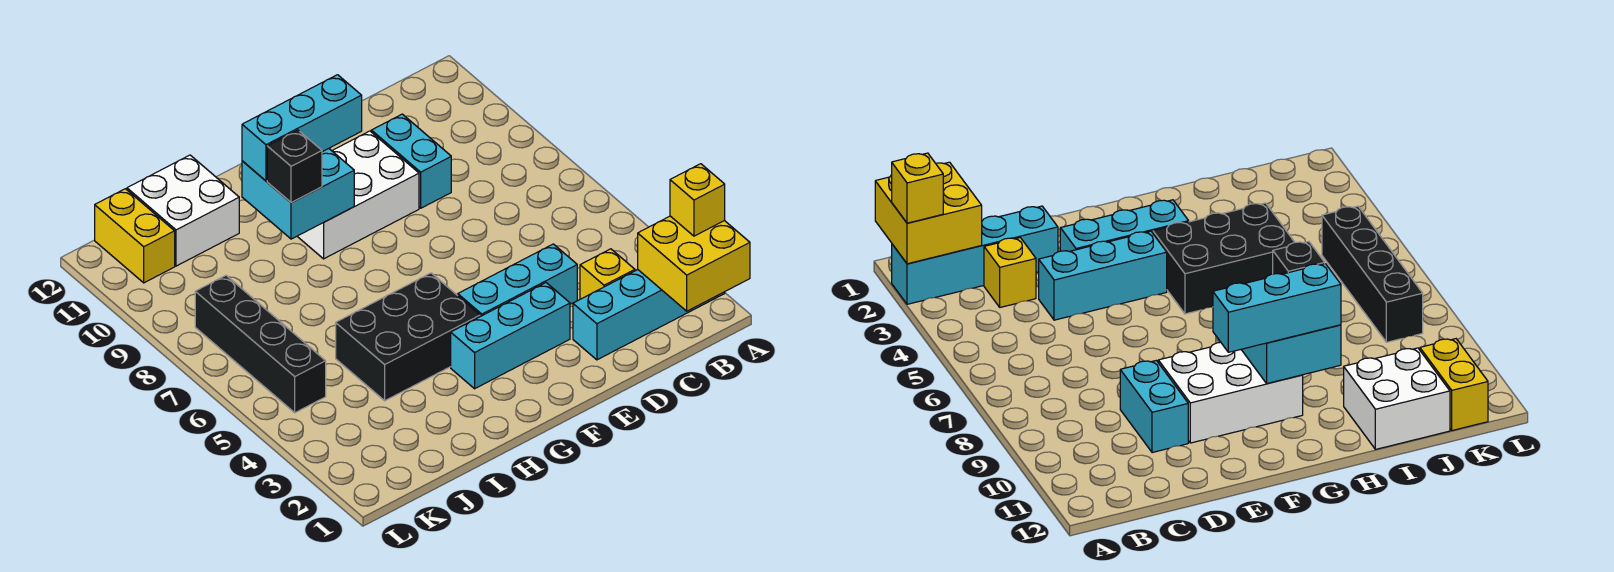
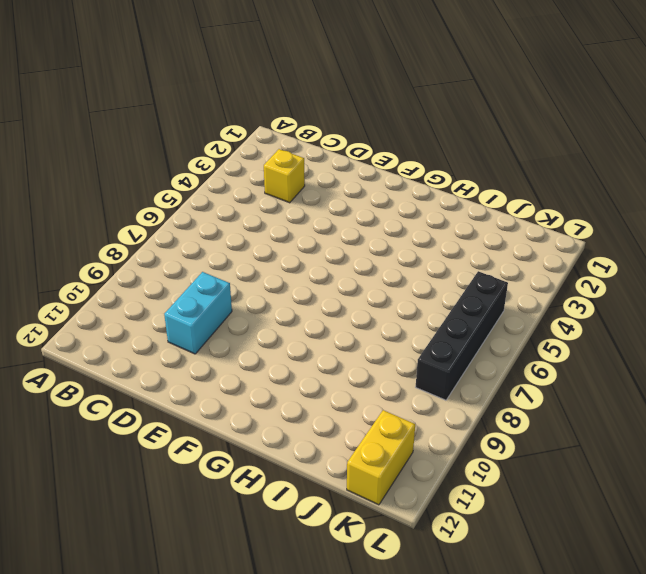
none -> cyan 1x4 brick [573,270,725,360]
none -> cyan 1x3 brick [458,244,577,316]
none -> cyan 1x3 brick [451,283,570,389]

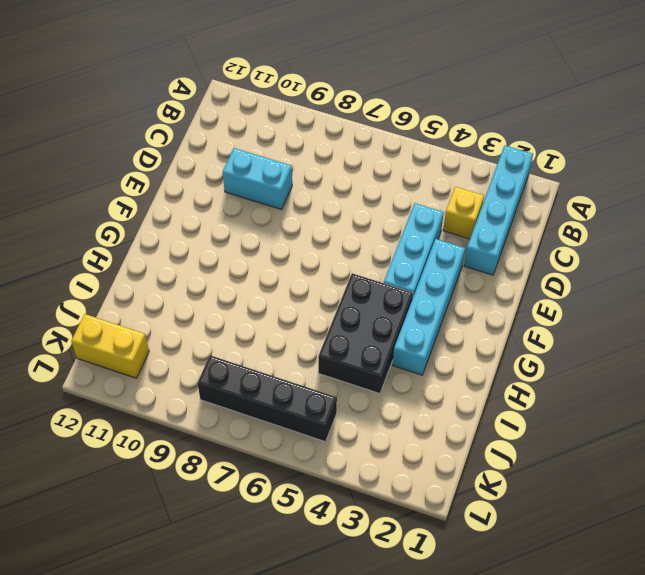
cyan 1x4 brick [393,239,465,375] -> cyan 1x3 brick [451,283,570,389]
none -> white 2x3 brick [297,131,419,259]
none -> white 2x2 brick [127,155,239,266]
none -> yellow 2x2 brick [638,216,750,311]

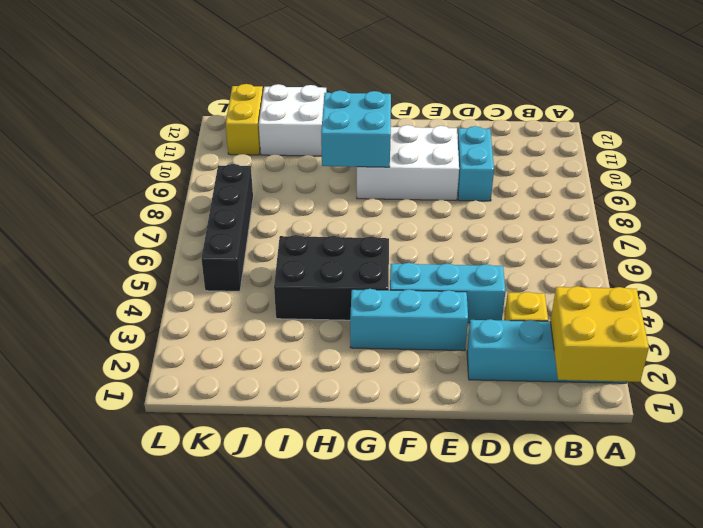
none -> yellow 1x1 brick [670,164,725,236]
none -> cyan 1x3 brick [242,75,362,181]
none -> black 1x1 brick [267,130,322,203]

